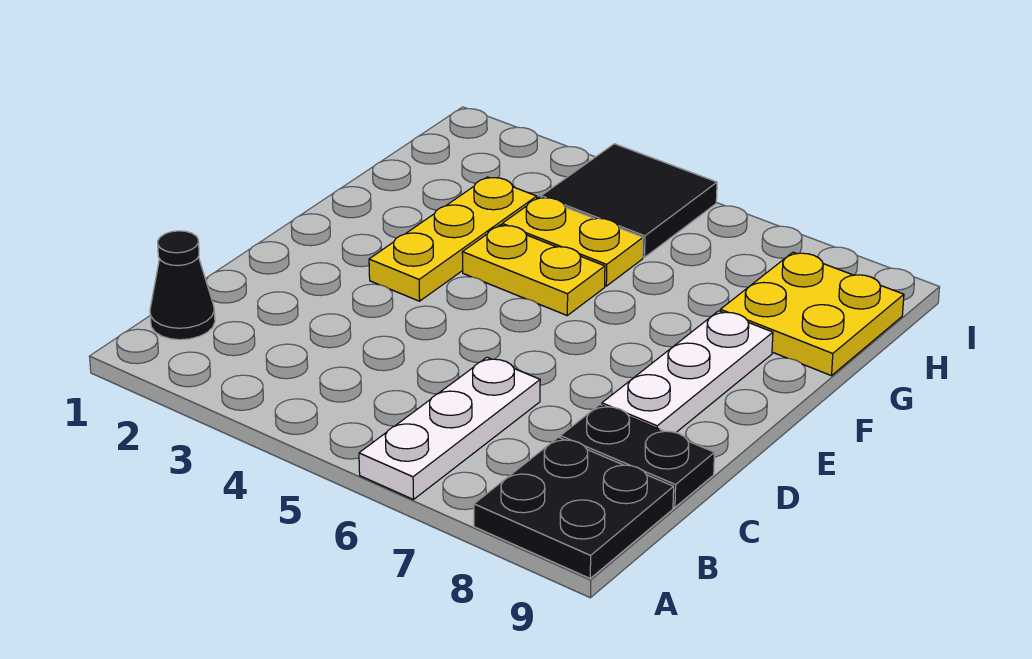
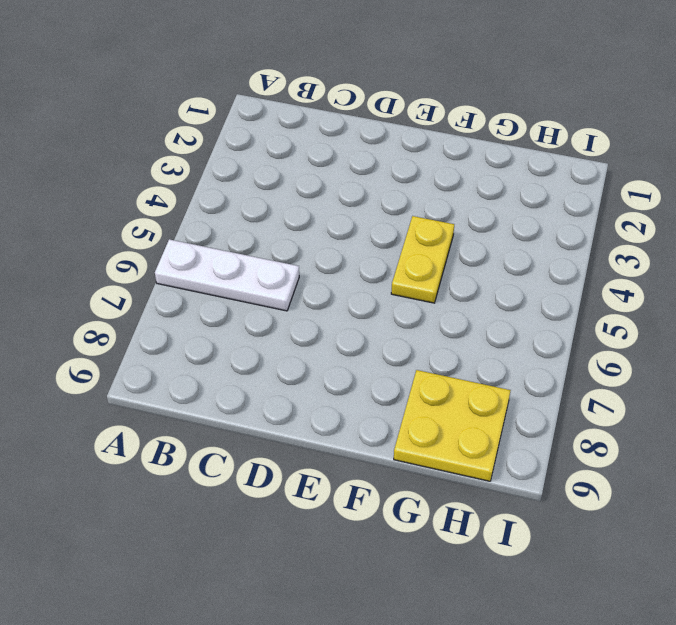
none -> black 2x2 plate [474,437,674,578]
none -> black 1x1 cone [150,231,215,340]

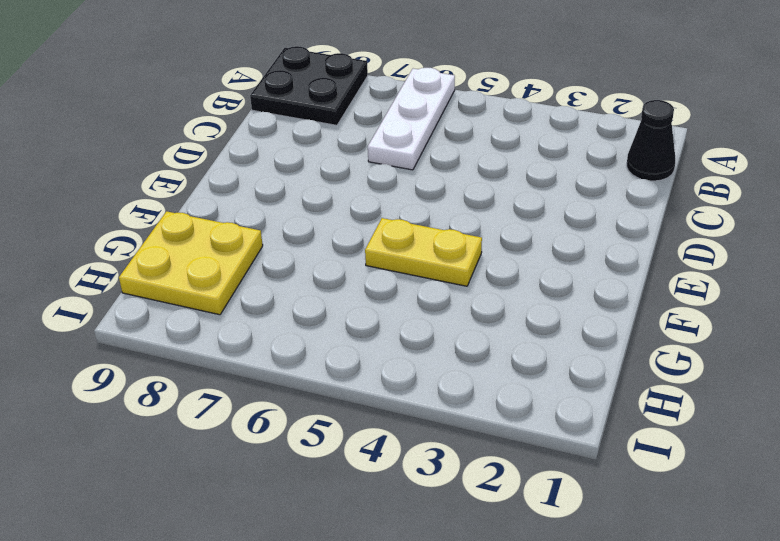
none -> black 1x2 plate [560,405,715,507]
none -> white 1x3 plate [602,311,773,433]

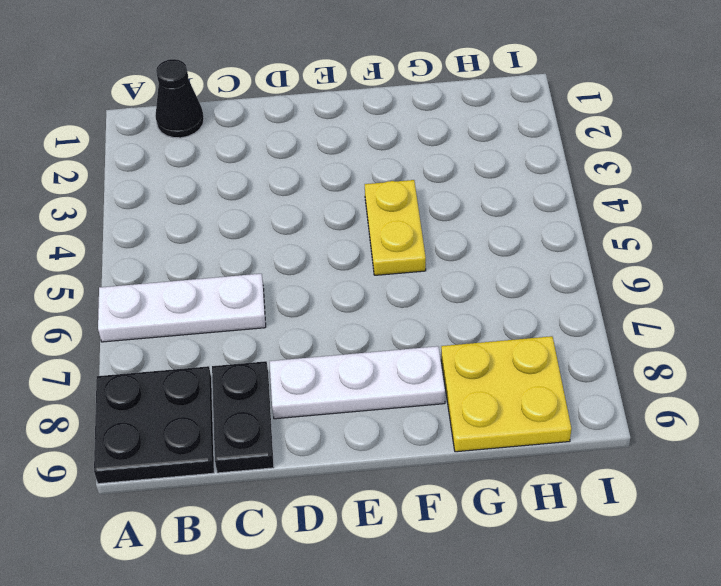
none -> yellow 1x3 plate [369,177,537,301]
none -> yellow 1x2 plate [502,197,643,286]

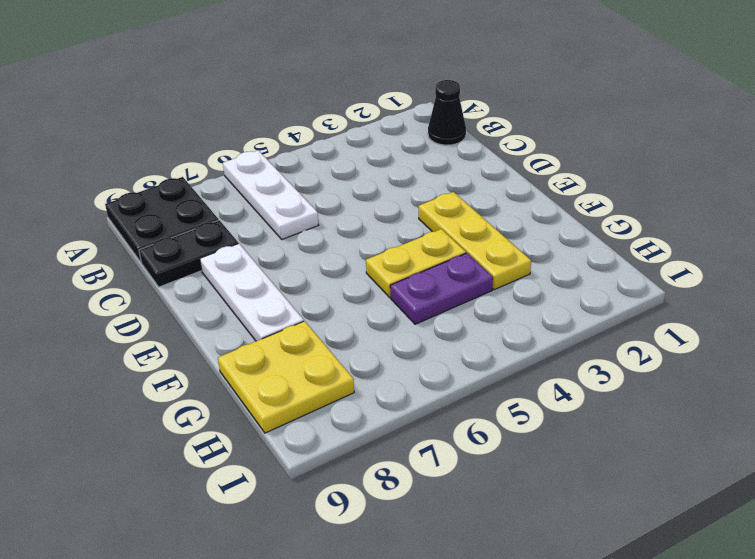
purple 1x2 plate [390,253,493,324] -> yellow 1x2 plate [502,197,643,286]
none -> black 2x2 tile [541,144,717,257]

